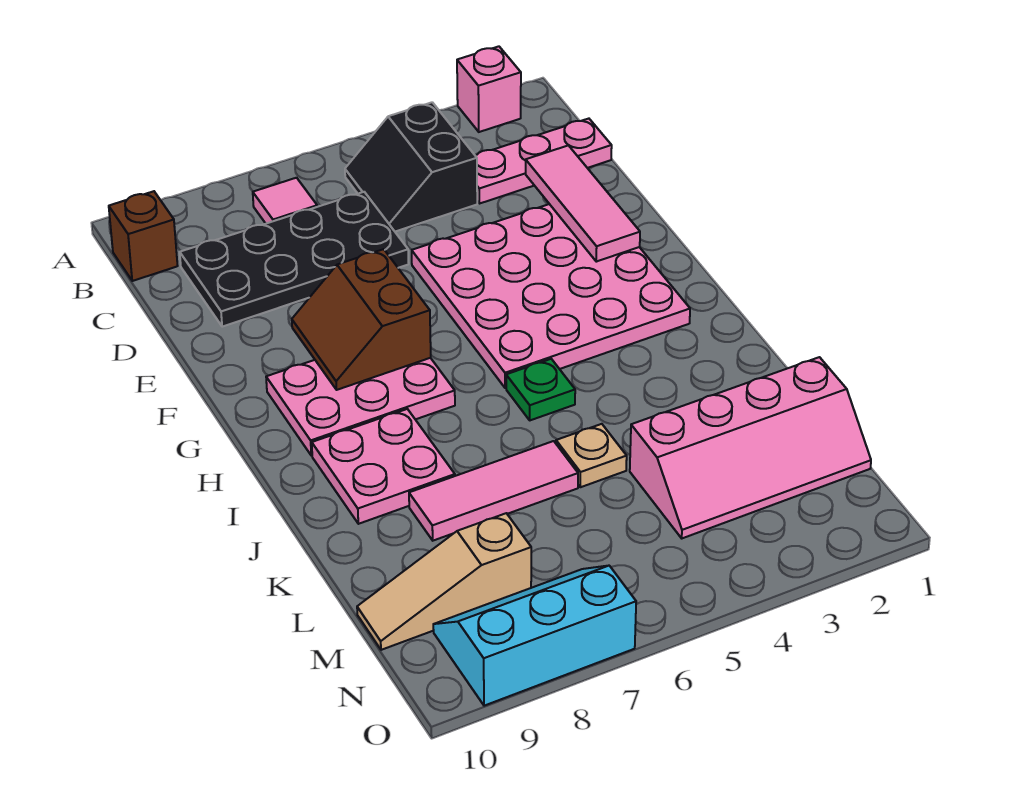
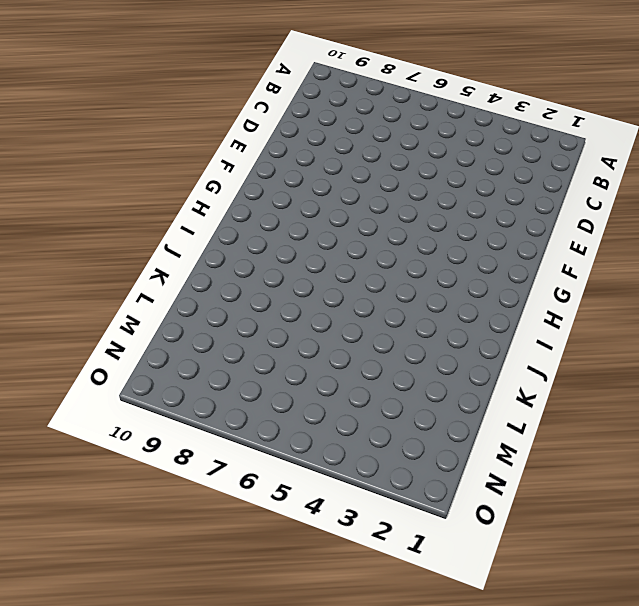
none -> pink 1x1 brick [457,46,521,132]
none -> black 2x2 slope [345,102,477,232]
none -> pink 1x1 tile [253,178,317,224]

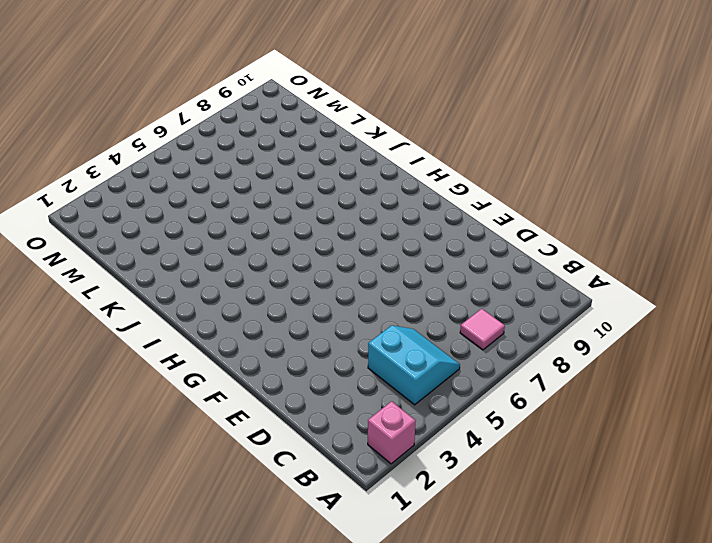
cyan 2x2 slope [368,325,460,405] -> black 2x2 slope [345,102,477,232]
none -> brown 1x1 brick [109,191,178,281]
none -> pink 1x3 plate [475,119,612,204]
none -> black 2x4 plate [180,192,409,327]

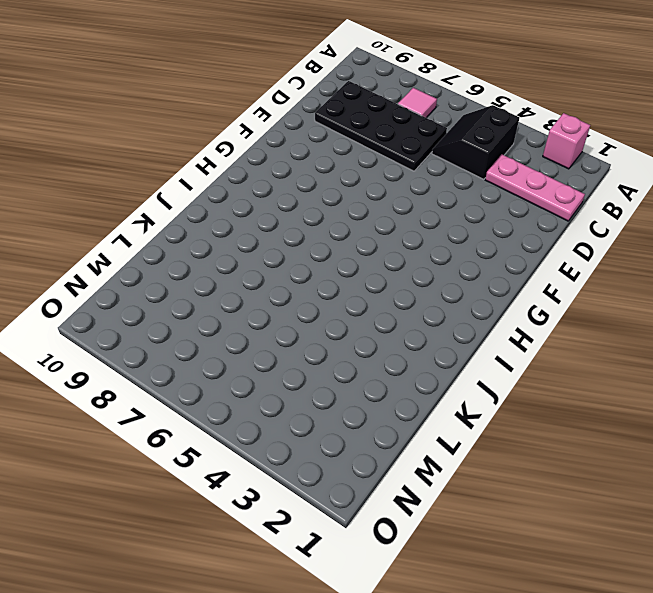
none -> brown 1x1 brick [109,191,178,281]
none -> pink 4x4 plate [412,204,690,388]
none -> pink 2x3 plate [266,358,455,456]

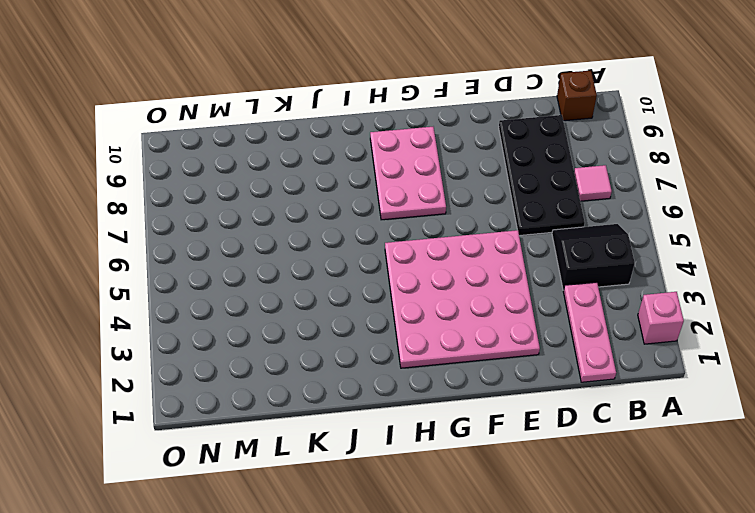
none -> green 1x1 plate [506,359,575,420]
none -> pink 2x2 plate [312,409,455,524]
none -> tan 1x1 plate [556,424,627,487]

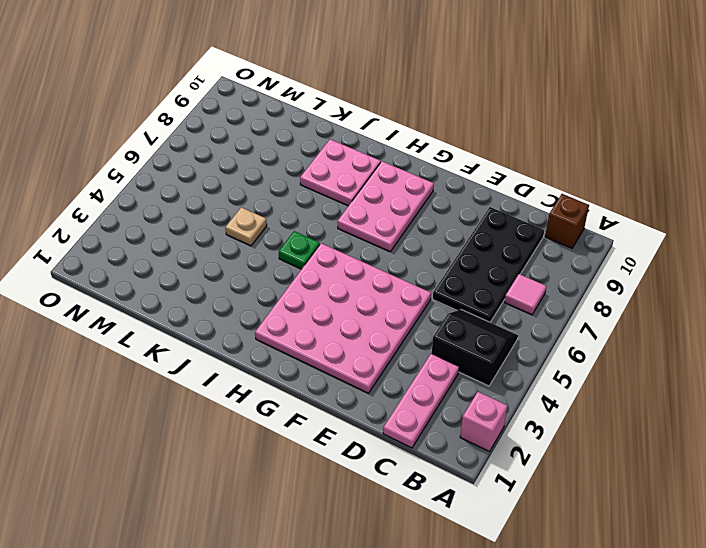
none -> pink 1x3 tile [409,441,578,541]
none -> pink 2x4 slope [630,357,871,538]
none -> tan 1x3 slope [357,513,531,650]

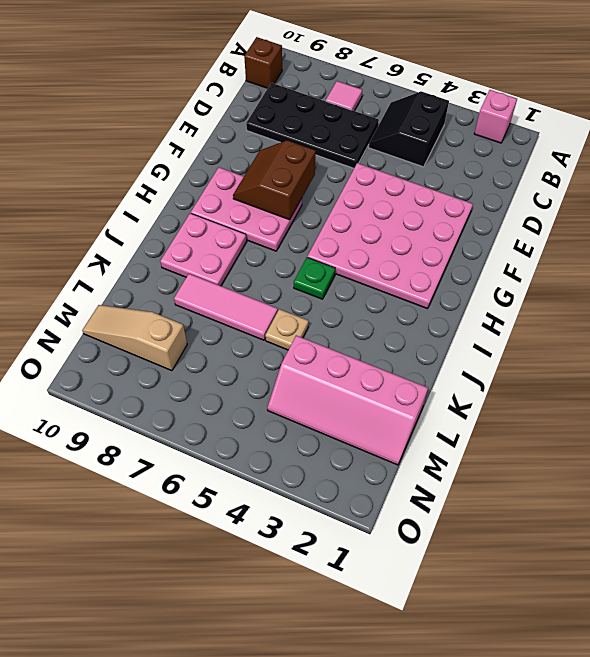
none -> pink 1x3 plate [475,119,612,204]
none -> cyan 2x3 slope [433,566,636,706]
none -> pink 1x3 tile [526,145,640,262]

